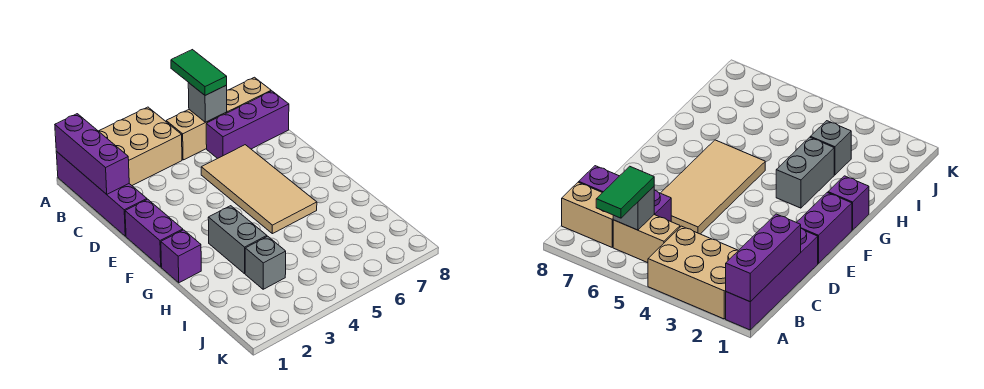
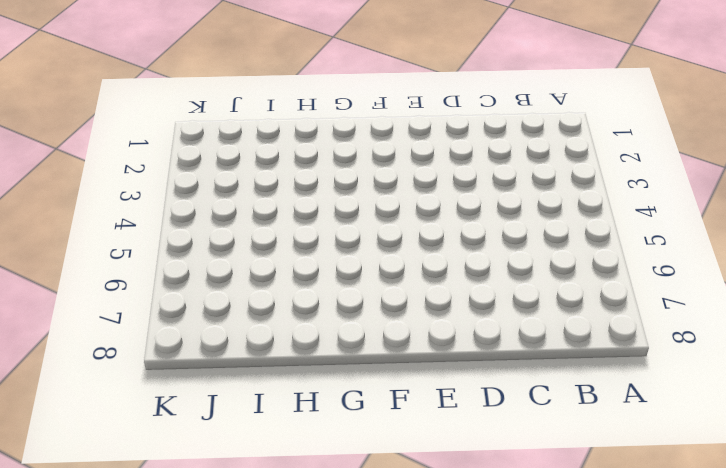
none -> purple 1x4 brick [56,151,147,236]
none -> tan 2x3 brick [99,107,182,185]
none -> tan 1x2 brick [166,110,227,160]

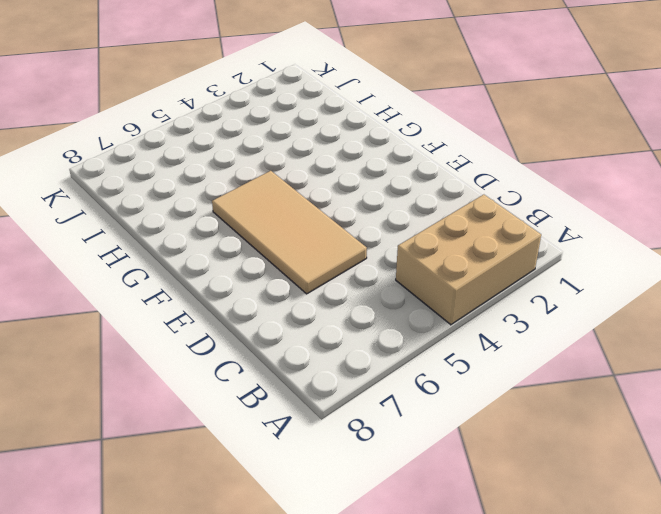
none -> purple 1x4 brick [56,151,147,236]
none -> tan 1x2 brick [166,110,227,160]
none -> tan 1x2 brick [227,77,271,113]

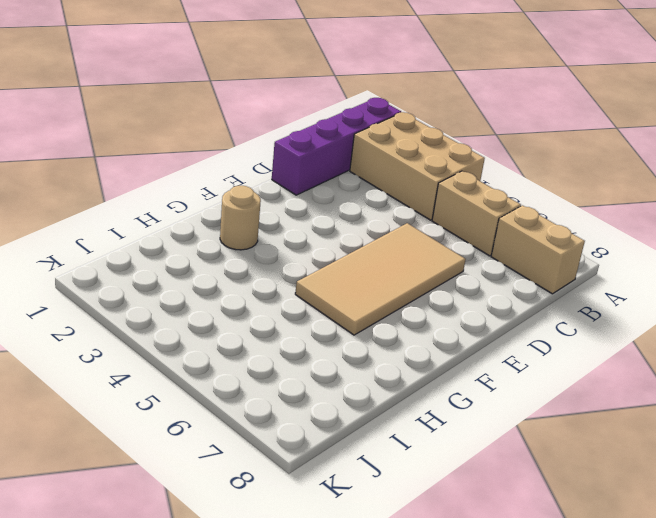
tan 1x1 round brick [220,186,261,250] -> none
none -> purple 1x3 brick [206,91,289,159]
none -> purple 1x2 brick [125,199,183,267]
none -> purple 1x1 brick [161,230,201,283]

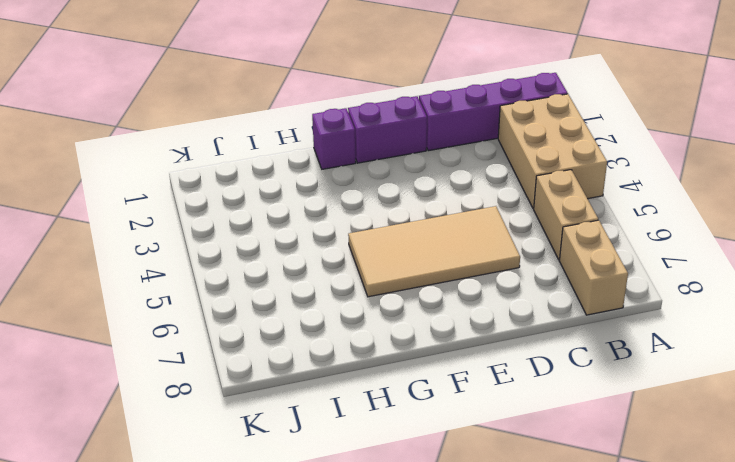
none -> purple 1x3 brick [206,91,289,159]
none -> grey 1x2 brick [208,206,267,274]
none -> grey 1x1 brick [245,236,286,289]

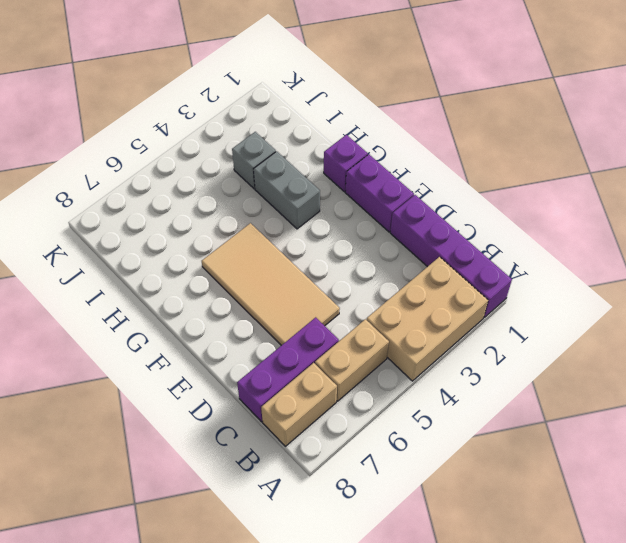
none -> purple 1x3 brick [55,114,129,194]
none -> grey 1x1 brick [188,83,227,122]
none -> green 1x2 tile [171,50,227,95]

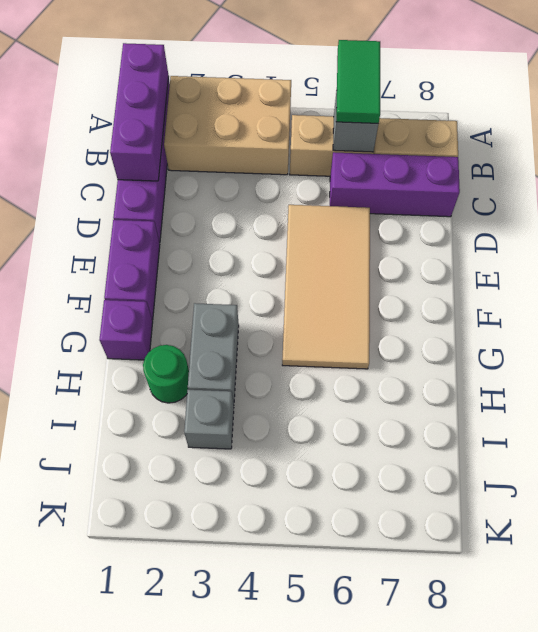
green 1x1 round brick [143,345,189,403] -> none

